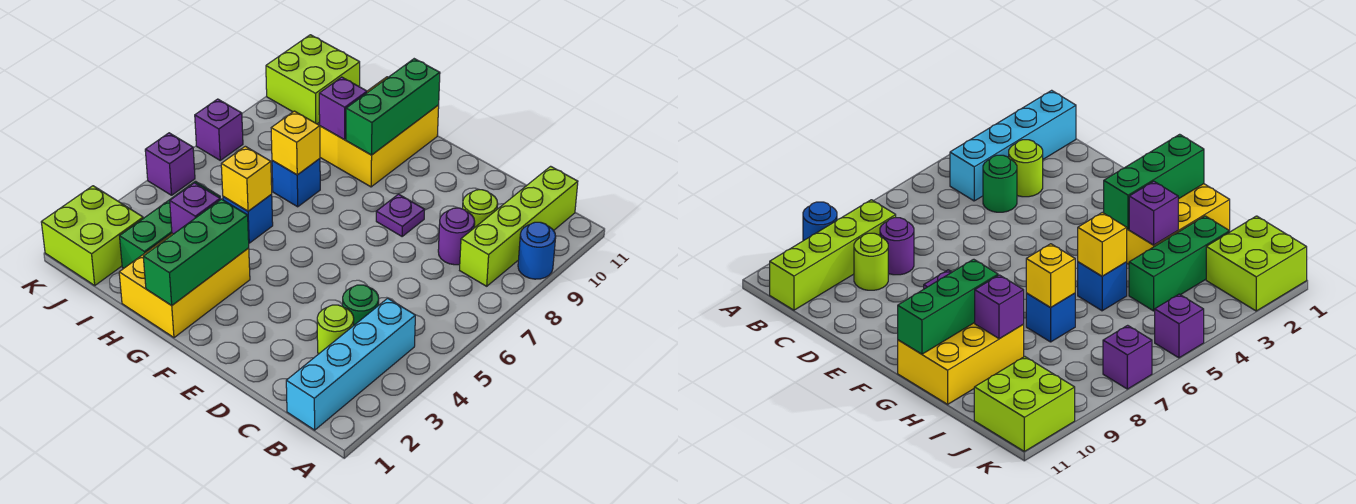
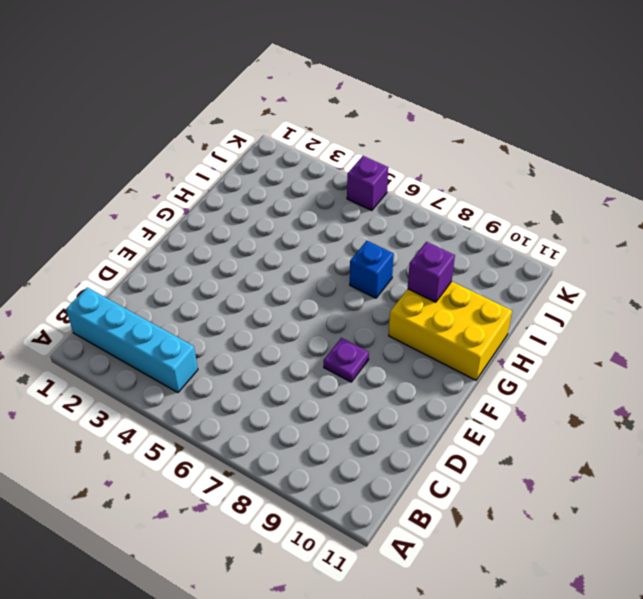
none -> blue 1x1 round brick [518,222,556,279]
none -> lime 1x4 brick [460,166,578,286]
none -> lime 1x1 round brick [317,305,354,354]

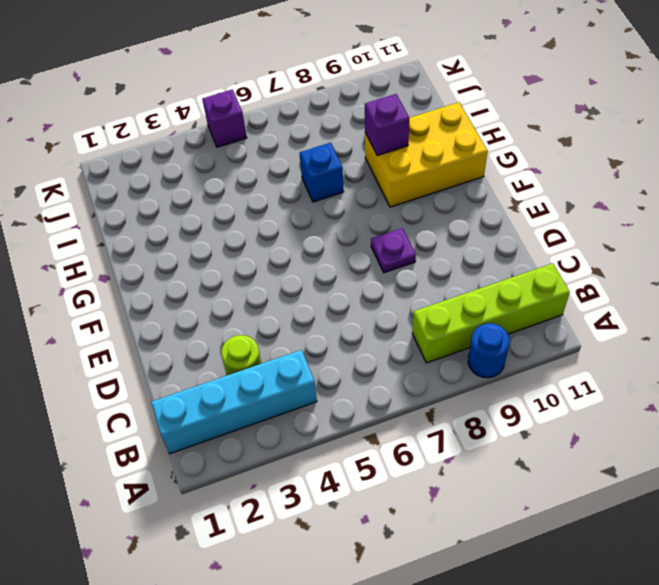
none -> green 1x1 round brick [343,285,379,325]
none -> purple 1x1 round brick [438,208,475,265]
none -> lime 1x1 round brick [463,190,498,228]

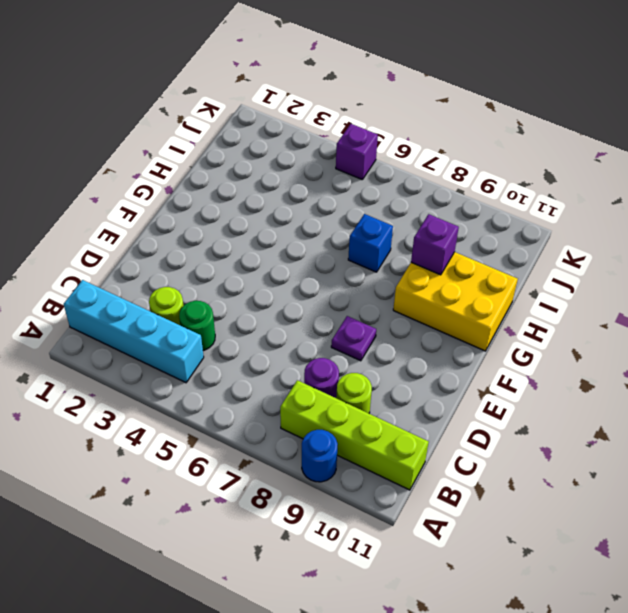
none -> yellow 2x3 brick [119,233,250,338]
none -> blue 1x1 brick [223,194,273,243]
none -> green 1x3 brick [120,181,220,268]

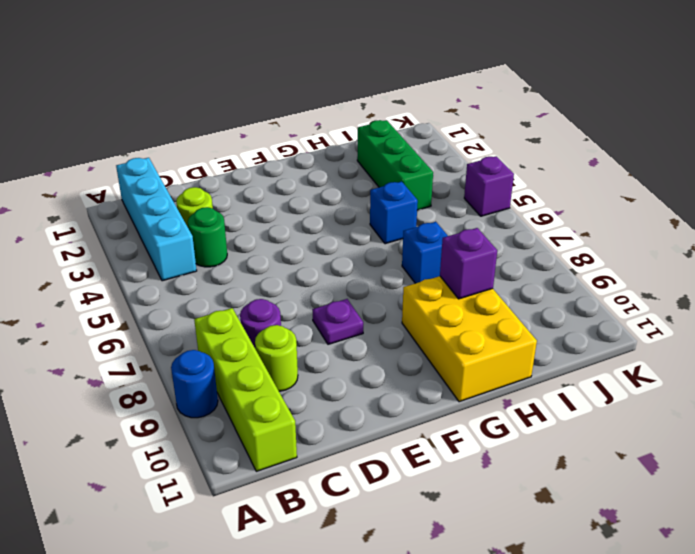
none -> yellow 2x3 brick [119,233,250,338]
none -> lime 2x2 brick [41,186,143,285]
none -> lime 2x2 brick [266,35,360,124]

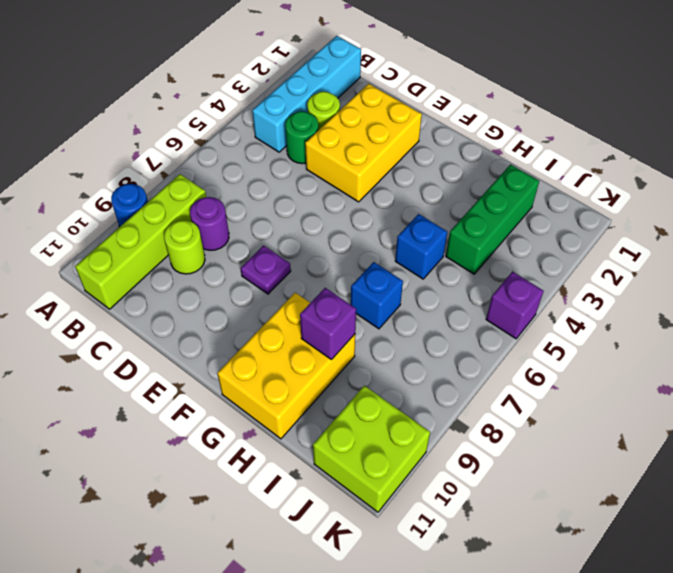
yellow 2x3 brick [305,84,422,202] -> yellow 2x3 brick moved to [119,233,250,338]
none -> lime 2x2 brick [41,186,143,285]
none -> purple 1x1 brick [195,99,243,160]
none -> green 1x3 brick [143,199,249,305]

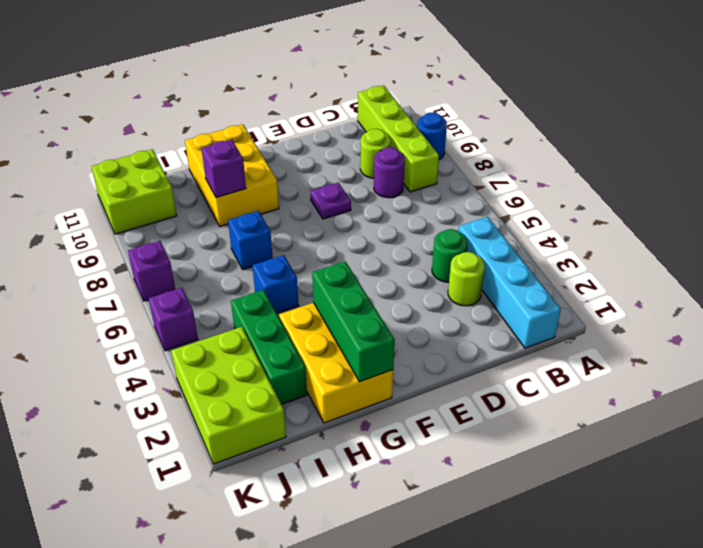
lime 2x3 brick [171,327,286,464] -> lime 2x2 brick [41,186,143,285]
none -> green 1x3 brick [346,59,440,155]
none -> purple 1x1 brick [170,183,220,234]
none -> yellow 1x1 brick [221,146,272,211]

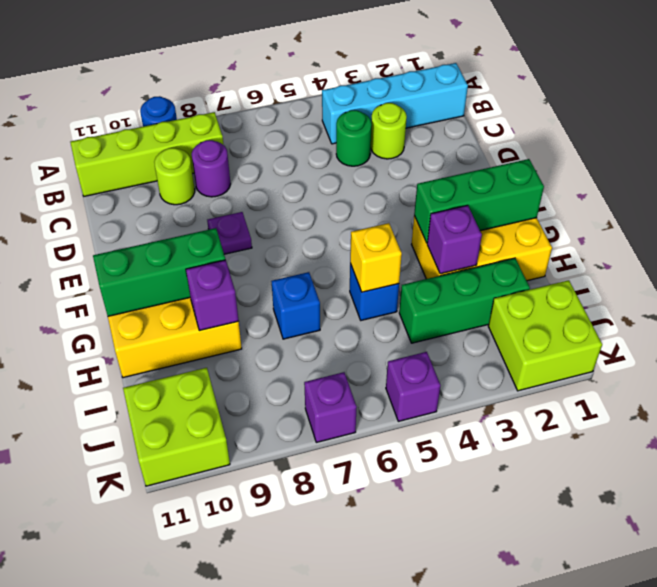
none -> yellow 1x1 brick [271,111,320,175]

